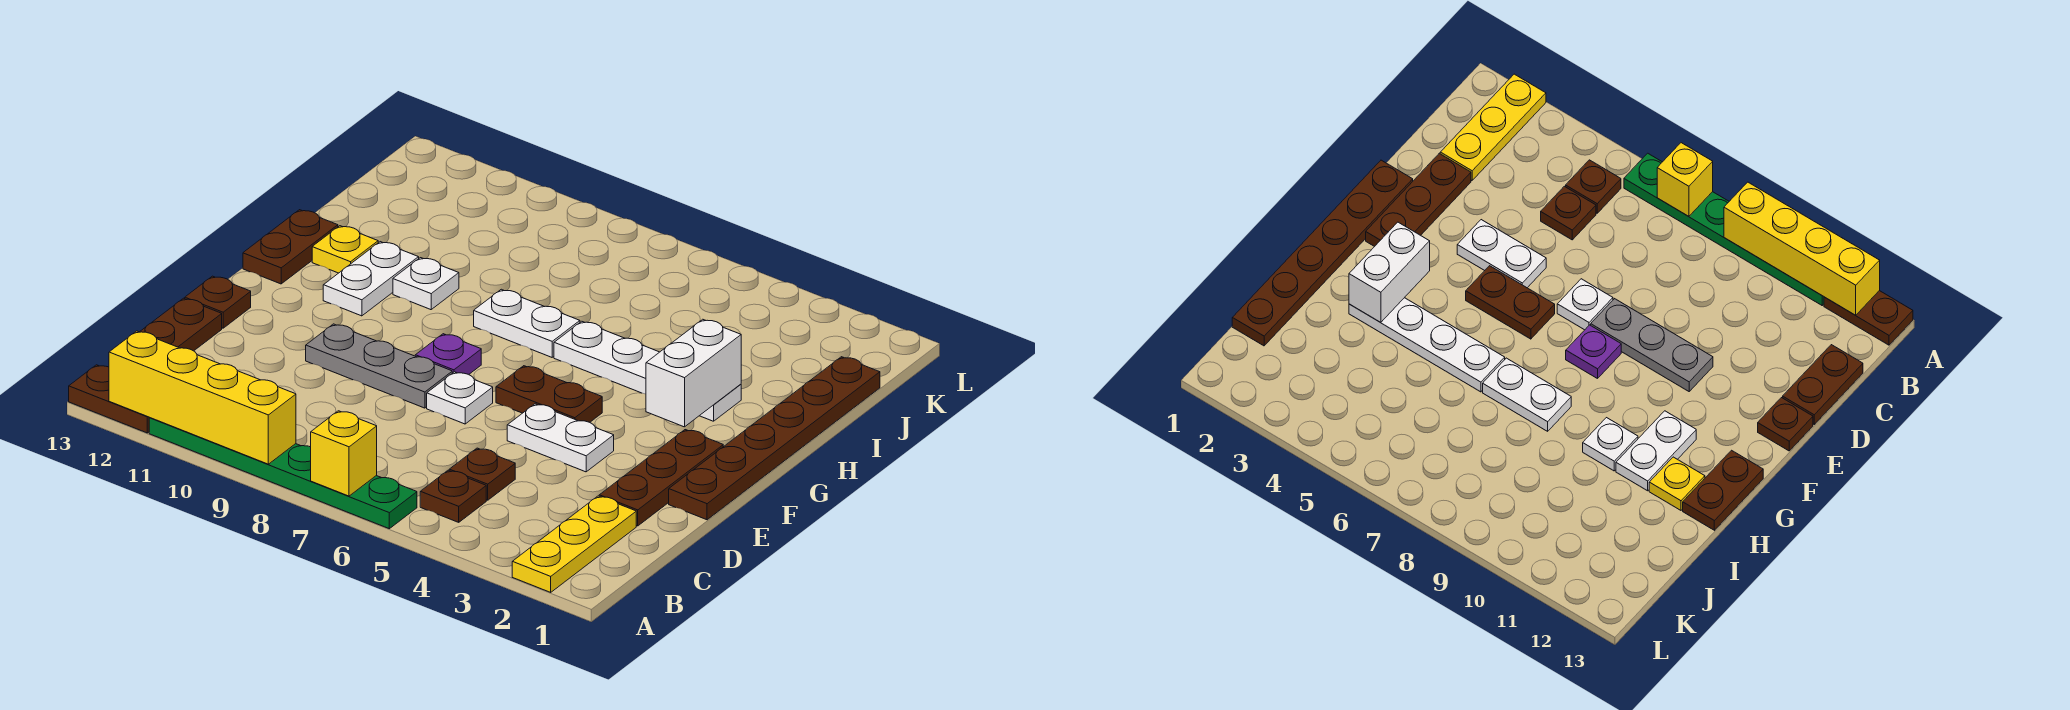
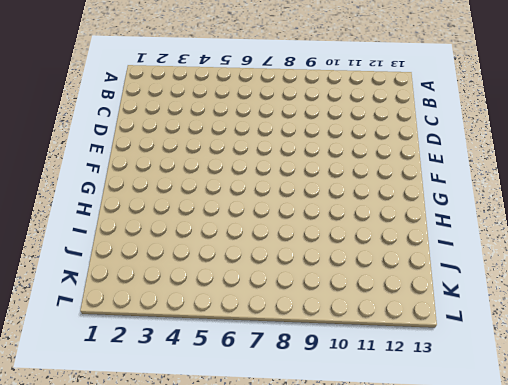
none -> yellow 1x3 plate [512,496,636,592]
none -> green 1x6 plate [149,418,417,529]
none -> brown 1x2 plate [69,365,150,433]

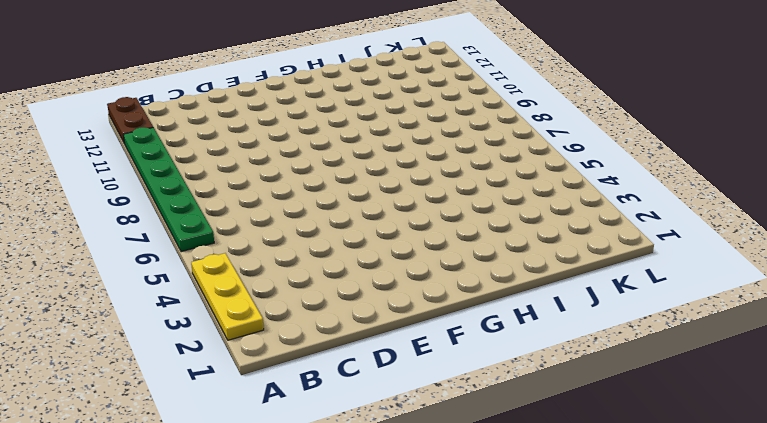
yellow 1x3 plate [191,253,264,340] -> yellow 1x3 plate turned to [512,496,636,592]
none -> brown 1x1 plate [420,470,486,522]
none -> brown 1x1 plate [449,448,515,500]
none -> brown 1x2 plate [140,298,222,351]

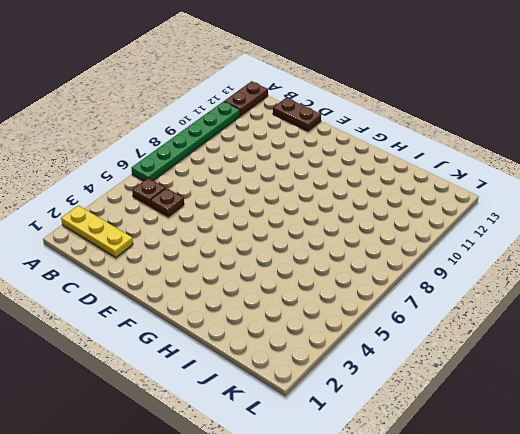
none -> brown 1x3 plate [599,430,723,526]
none -> brown 1x6 plate [669,357,880,520]
none -> white 1x2 plate [507,404,614,472]

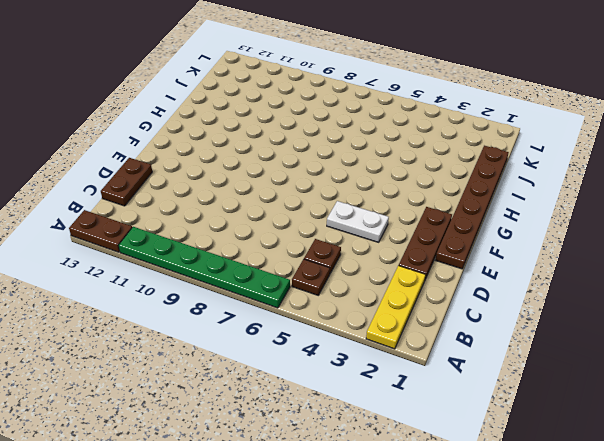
none -> white 1x1 plate [427,372,493,424]
none -> grey 1x3 plate [306,324,452,408]
none -> brown 1x1 plate [185,276,251,328]

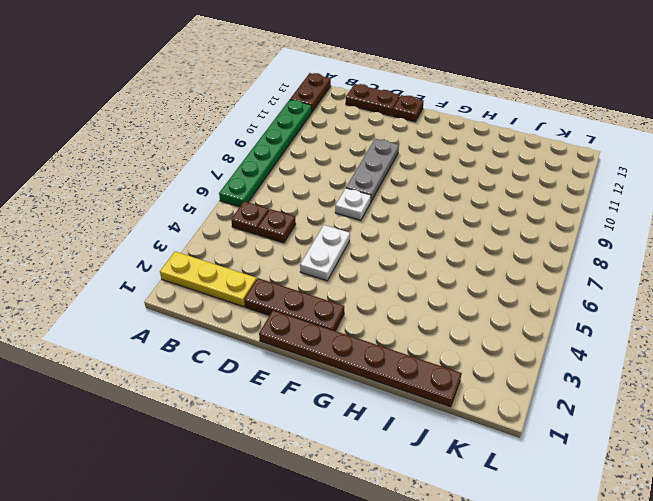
none -> brown 1x2 plate [496,366,602,422]
none -> purple 1x1 plate [415,334,481,374]
none -> white 1x2 plate [323,242,419,316]

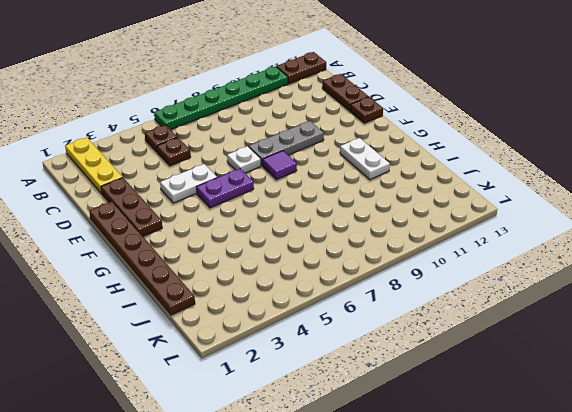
purple 1x2 plate [197,169,254,208] -> brown 1x2 plate [496,366,602,422]
purple 1x1 tile [263,151,297,180] -> purple 1x1 plate [415,334,481,374]
none -> brown 1x2 plate [243,210,338,284]
none -> white 1x4 plate [554,321,741,421]
none -> white 1x2 plate [474,289,580,357]

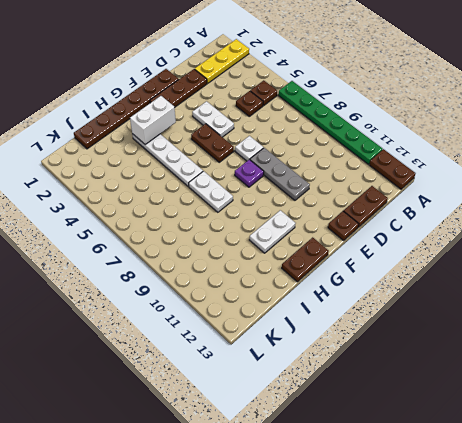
none -> white 1x1 plate [393,258,459,310]
none -> yellow 1x1 plate [312,226,378,273]
none -> yellow 1x1 brick [311,411,377,496]

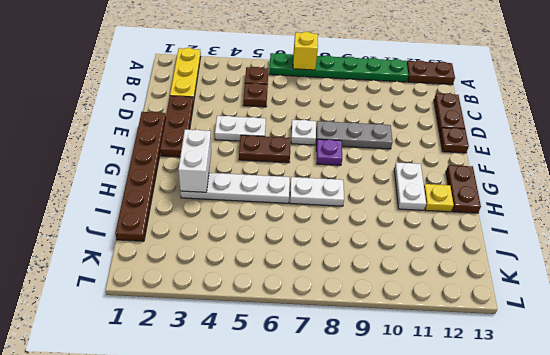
none -> white 1x1 plate [393,258,459,310]
none -> yellow 1x4 brick [109,331,296,464]

